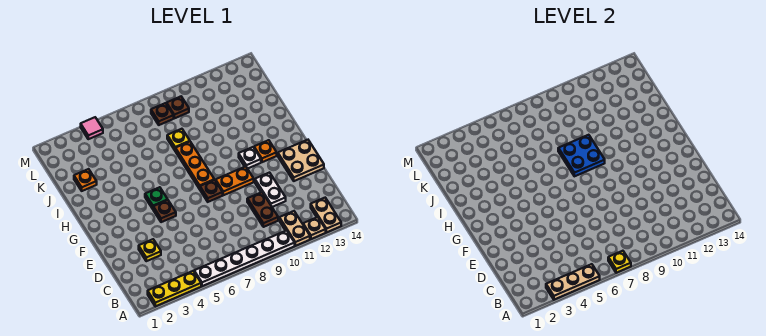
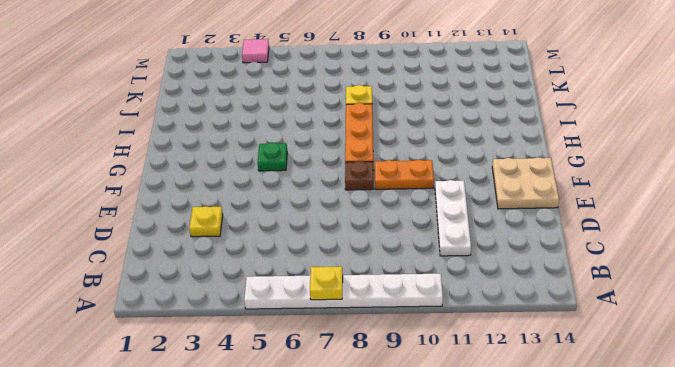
white 1x3 plate [435,180,471,256] -> white 1x2 plate [255,173,286,207]
none -> yellow 1x3 plate [148,271,201,306]
none -> tan 1x2 plate [279,211,310,246]
none -> tan 1x1 plate [303,217,326,239]

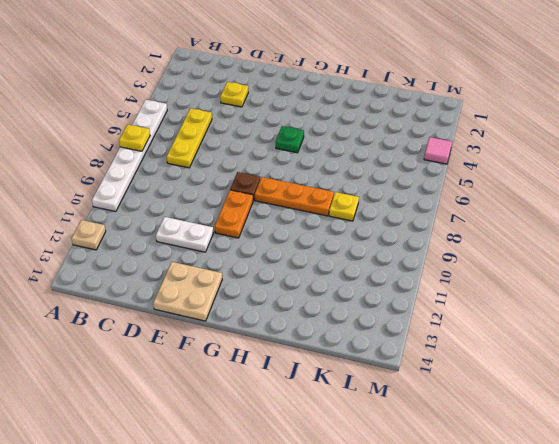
yellow 1x3 plate [167,108,212,168] -> yellow 1x3 plate moved to [148,271,201,306]
none -> tan 1x2 plate [279,211,310,246]
none -> tan 1x2 plate [311,198,341,232]
none -> brown 1x2 plate [247,192,278,227]

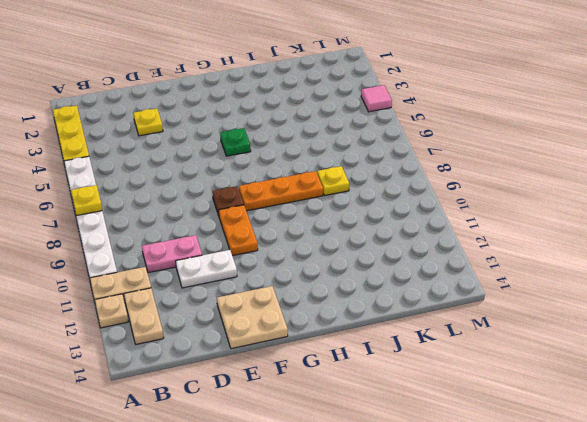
tan 1x2 plate [124,288,164,344] -> tan 1x2 plate turned to [311,198,341,232]
pink 1x2 plate [142,235,202,273] -> brown 1x2 plate [247,192,278,227]
none -> brown 1x1 plate [153,200,176,222]
none -> white 1x1 plate [239,147,261,169]
none -> orange 1x1 plate [254,140,277,162]

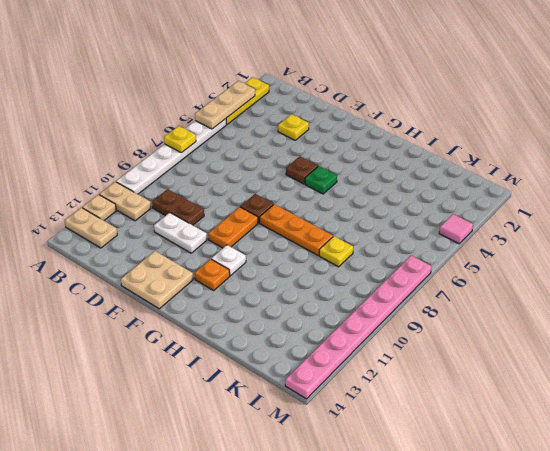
pink 1x8 plate [285,255,431,399] -> none
none -> orange 1x1 plate [74,169,97,191]
none -> brown 1x1 plate [151,103,174,125]
none -> brown 1x1 plate [167,97,189,118]

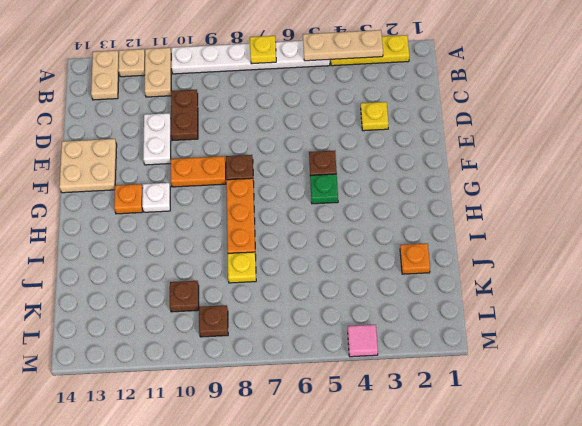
brown 1x1 plate [170,281,199,312] -> brown 1x1 plate moved to [151,103,174,125]
none -> blue 2x2 plate [558,135,605,176]

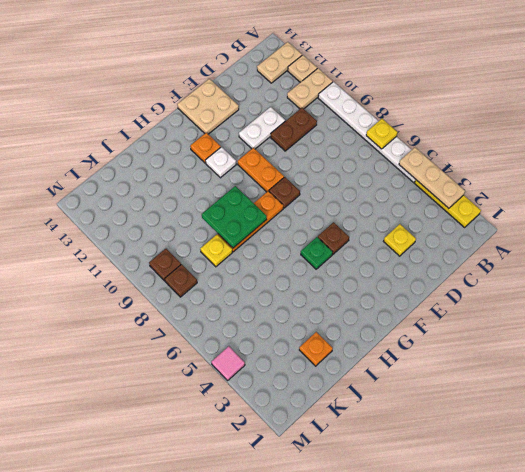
green 2x2 plate [202,186,267,248] -> blue 2x2 plate [558,135,605,176]

